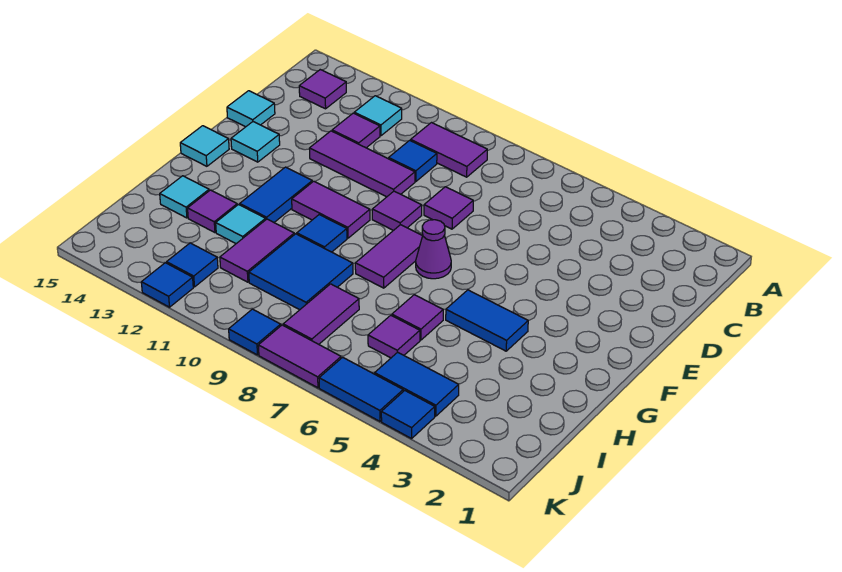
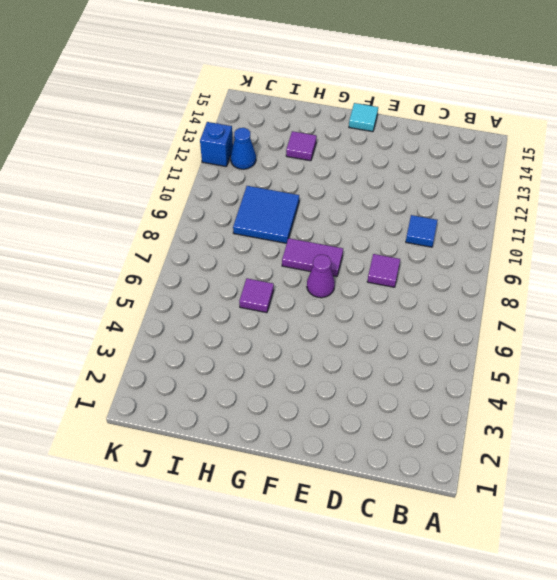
blue 1x1 cone [231,128,256,169] -> blue 1x1 tile [167,243,218,287]
blue 1x1 brick [200,122,233,166] -> blue 1x1 tile [141,263,193,307]
none -> purple 1x2 tile [411,123,487,177]
none -> cyan 1x1 tile [354,96,402,136]
none -> purple 1x1 tile [299,70,346,109]
none -> purple 1x1 tile [332,113,380,148]

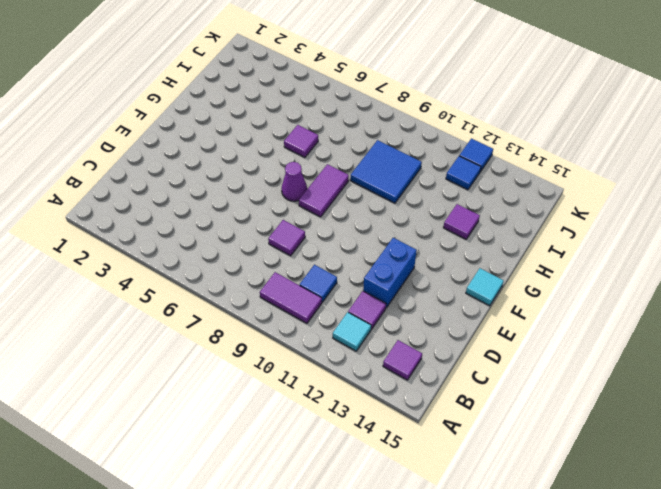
blue 1x2 brick [363,238,417,308] -> purple 1x3 tile [309,131,415,197]
none -> cyan 1x1 tile [227,91,275,127]
none -> purple 1x1 tile [372,191,422,231]
none -> cyan 1x1 tile [231,122,280,162]
none -> purple 1x2 tile [292,181,370,238]

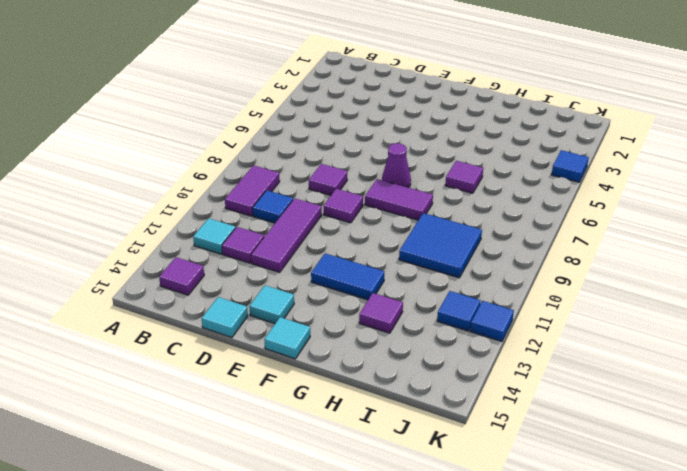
none -> purple 1x2 tile [292,181,370,238]
none -> blue 1x2 tile [446,290,528,351]
none -> blue 1x1 tile [297,215,347,252]
none -> purple 1x2 tile [220,219,294,282]

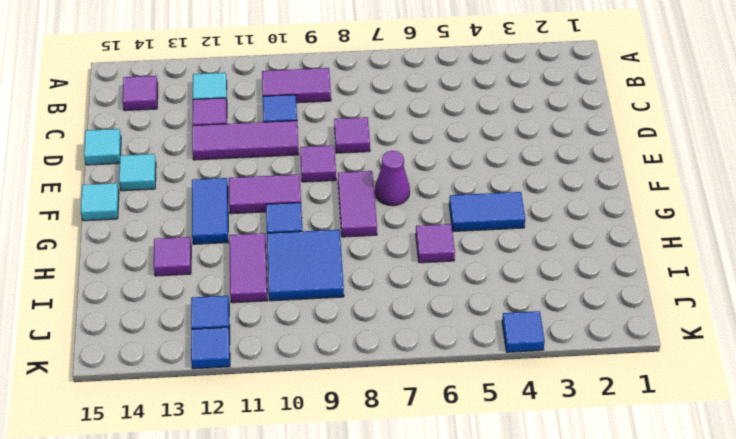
none -> cyan 1x1 tile [216,205,266,244]
none -> cyan 1x1 tile [160,176,209,218]
none -> purple 1x1 tile [368,315,420,358]
none -> purple 1x2 tile [283,284,359,344]

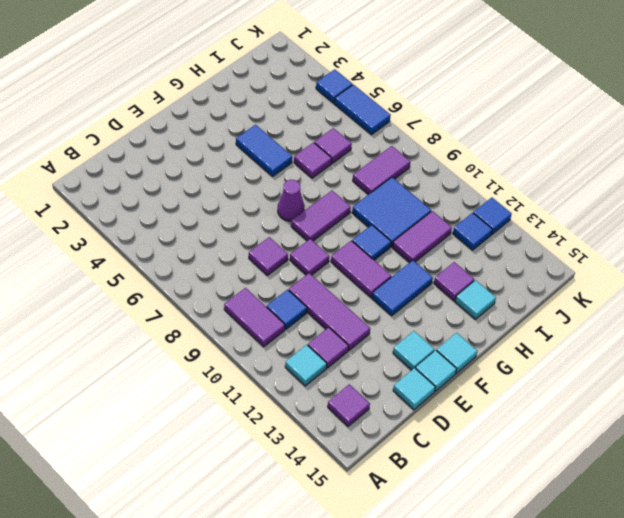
cyan 1x1 tile [415,350,457,391] -> cyan 1x1 tile moved to [216,205,266,244]
none -> blue 1x2 tile [375,352,459,416]
none -> purple 1x2 tile [258,325,341,388]
none -> blue 1x1 tile [229,309,281,355]

